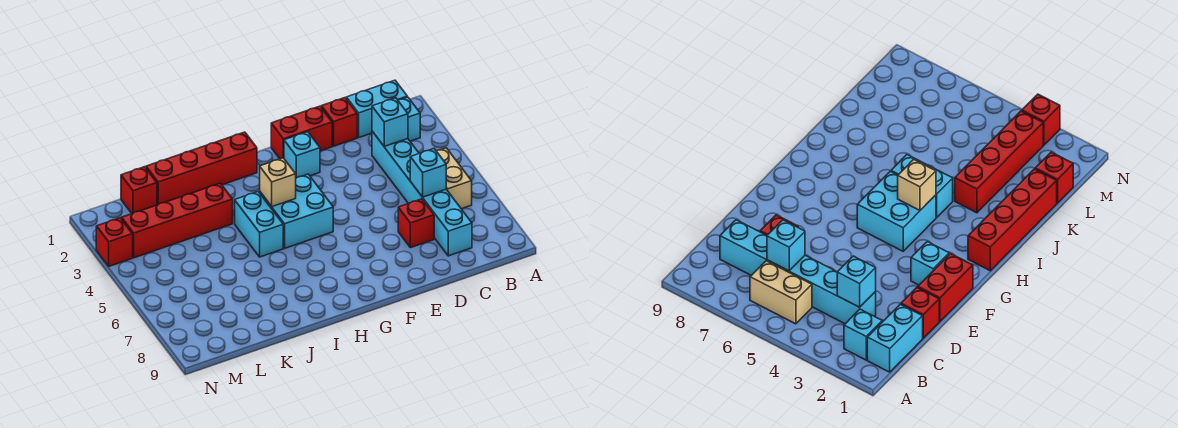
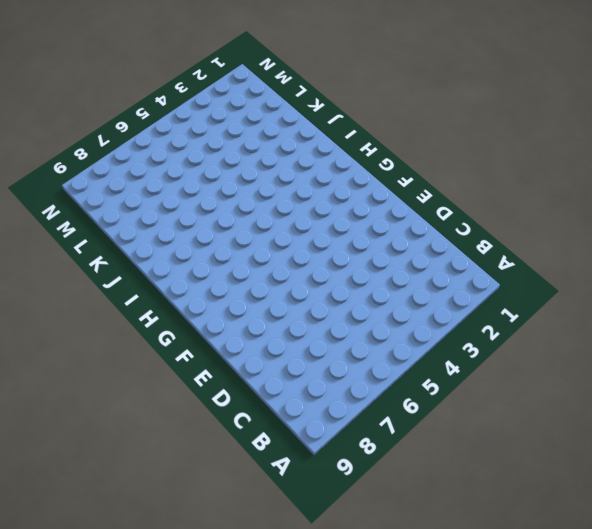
none -> cyan 1x2 brick [346,80,407,137]
none -> cyan 1x1 brick [398,97,420,141]
none -> tan 1x2 brick [437,148,472,209]

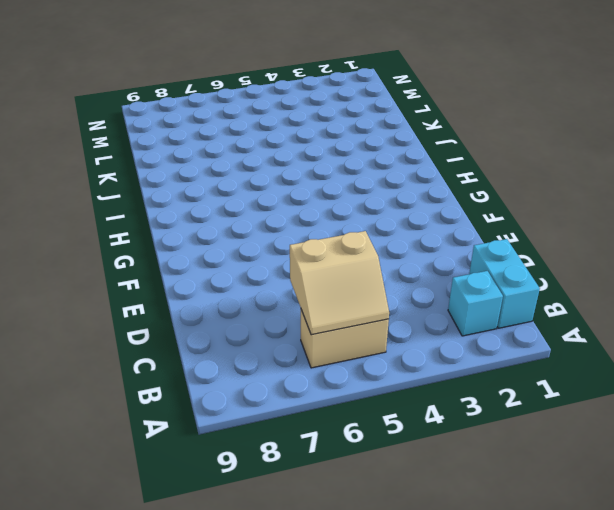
tan 2x2 slope [290,231,389,335] -> cyan 1x1 brick [410,149,446,197]
none -> cyan 1x6 brick [372,131,472,256]
none -> red 1x1 brick [321,98,357,146]
none -> red 1x1 brick [398,199,434,248]

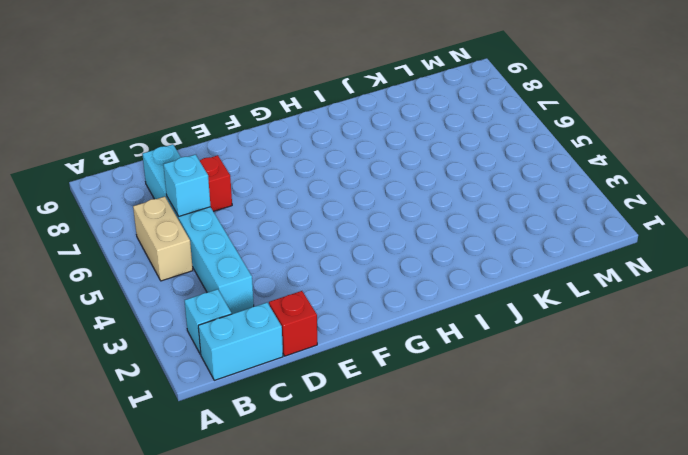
none -> red 1x2 brick [271,106,332,159]
none -> cyan 1x1 brick [284,132,320,178]
none -> cyan 2x2 brick [260,174,333,248]

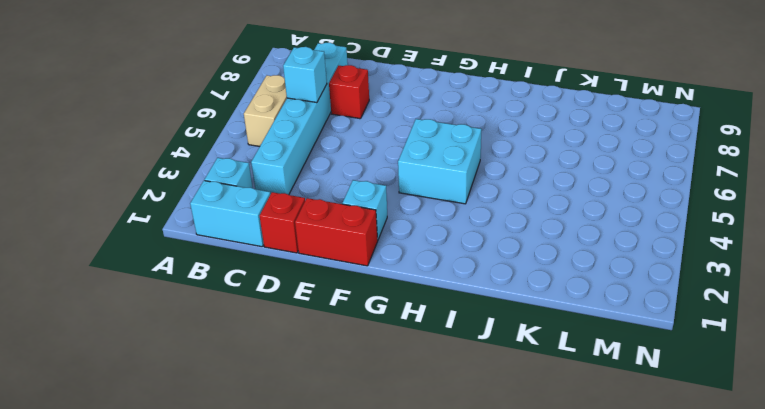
none -> red 1x4 brick [146,132,257,205]
none -> cyan 1x2 brick [235,192,283,257]
none -> red 1x4 brick [122,183,233,258]

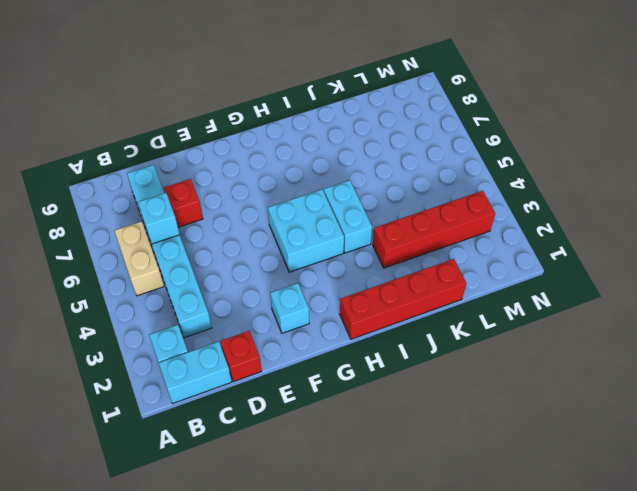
none -> red 1x2 brick [271,106,332,159]
none -> red 1x1 brick [121,167,157,214]
none -> red 1x1 brick [96,218,133,266]

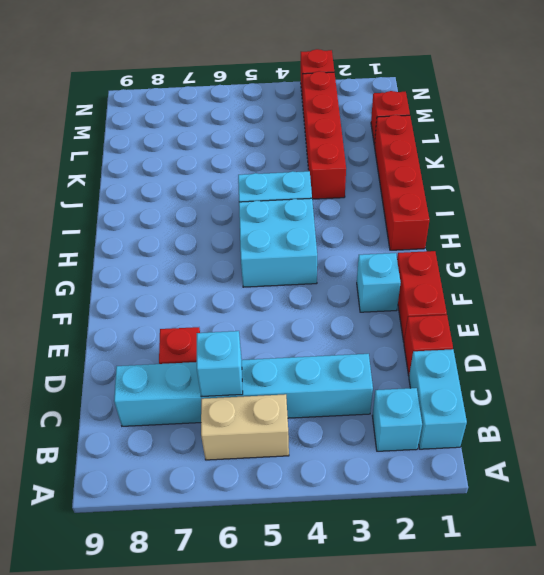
none -> cyan 1x1 brick [372,98,408,146]
none -> tan 1x1 brick [260,158,296,207]

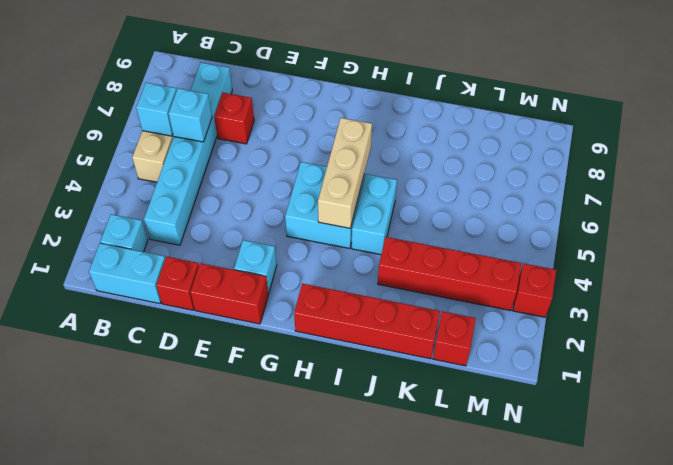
cyan 1x1 brick [136,83,177,136] -> cyan 1x1 brick moved to [372,98,408,146]
tan 1x3 brick [318,118,372,228] -> tan 1x1 brick [260,158,296,207]

